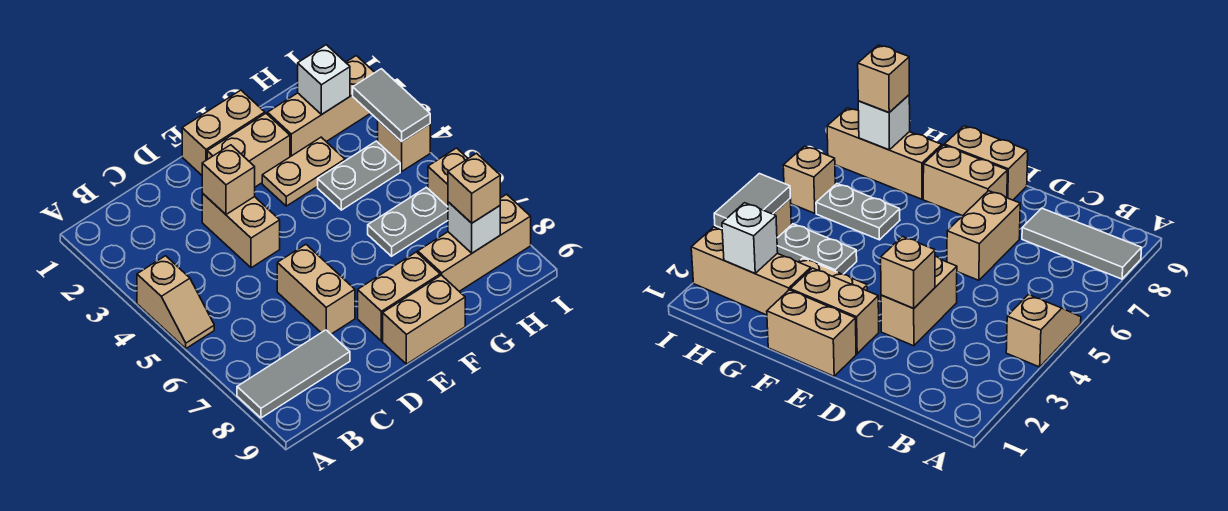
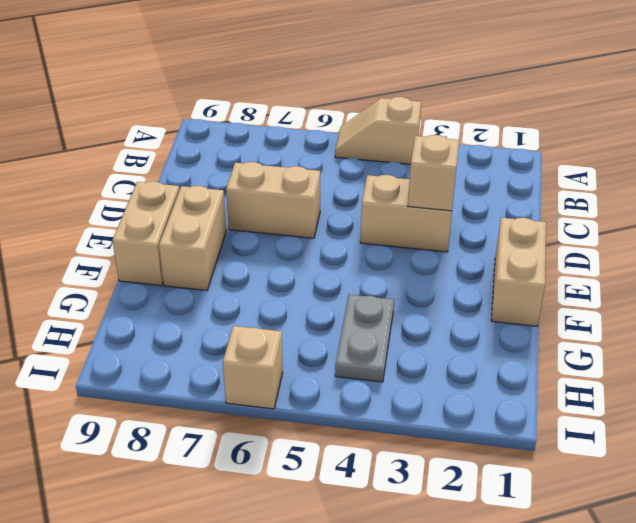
none -> grey 1x3 tile [237,330,350,418]
none -> tan 1x2 brick [207,113,290,187]
none -> tan 1x2 plate [262,137,345,206]

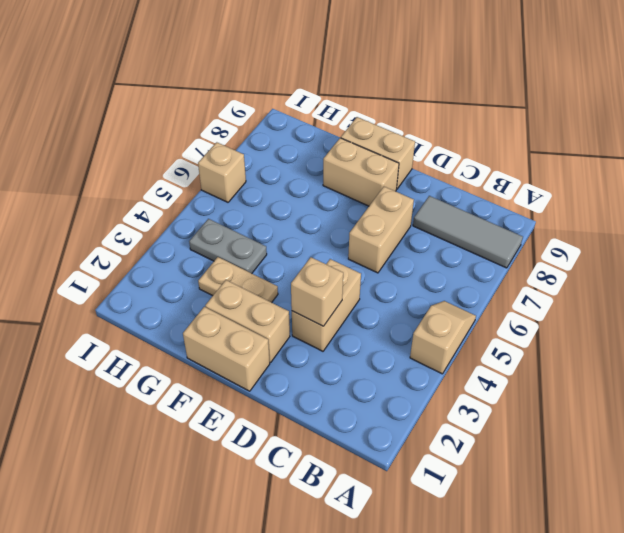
none -> tan 1x3 brick [267,56,375,157]
none -> grey 1x2 plate [368,187,448,256]
none -> tan 1x3 brick [418,194,531,291]

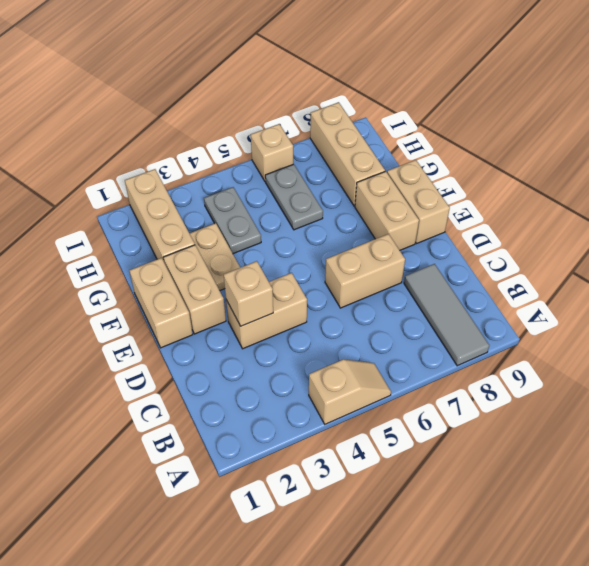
none -> tan 1x1 brick [378,120,430,171]
none -> white 1x1 brick [298,45,350,114]
none -> white 1x1 brick [448,202,500,253]

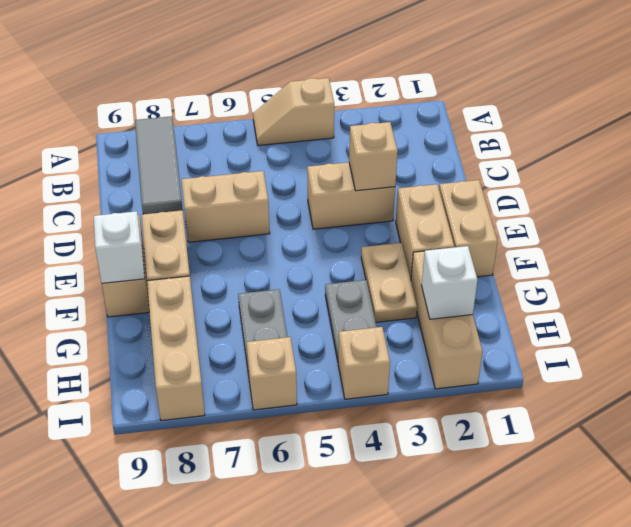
white 1x1 brick [94,211,145,283] -> white 1x1 brick moved to [448,202,500,253]
none -> grey 1x2 tile [353,69,430,142]
none -> tan 1x1 brick [448,153,500,223]

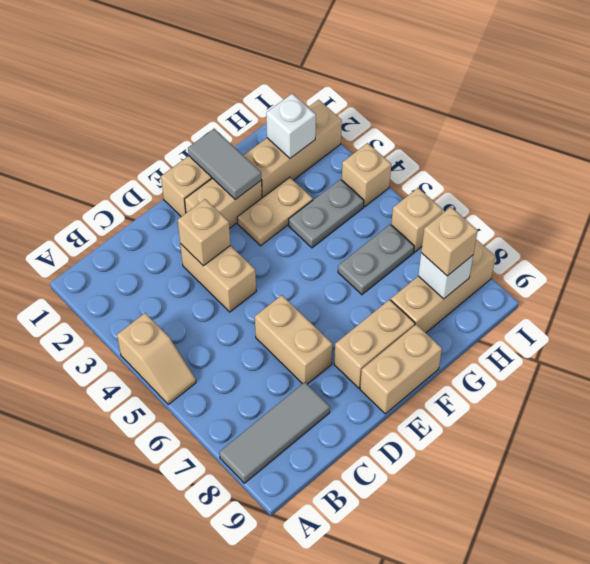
grey 1x2 tile [188,129,261,200] -> grey 1x2 tile moved to [353,69,430,142]

